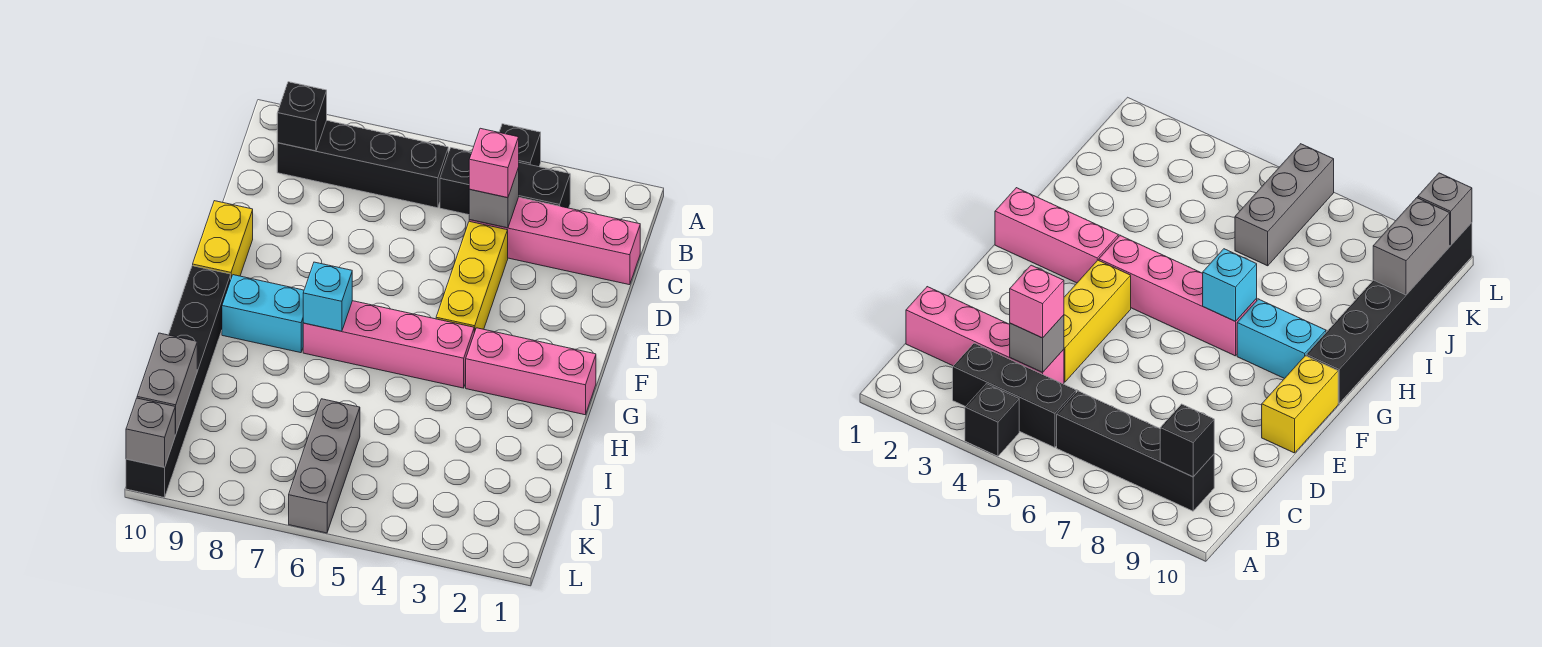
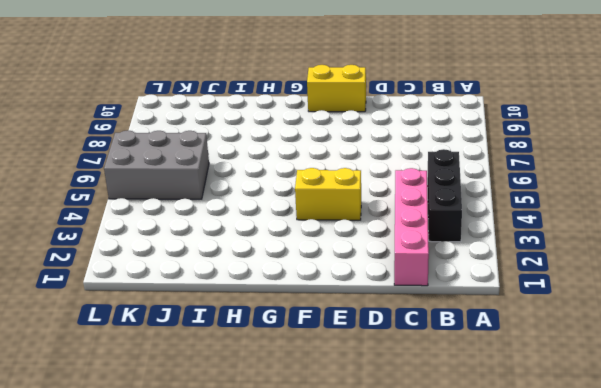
yellow 1x2 brick [295,168,361,220] -> yellow 1x3 brick [436,221,508,333]
grey 2x3 brick [104,130,209,199] -> grey 1x3 brick [289,399,360,533]
none -> black 1x1 brick [499,124,541,167]
none -> black 1x4 brick [277,121,448,208]
none -> pink 1x3 brick [466,328,596,415]

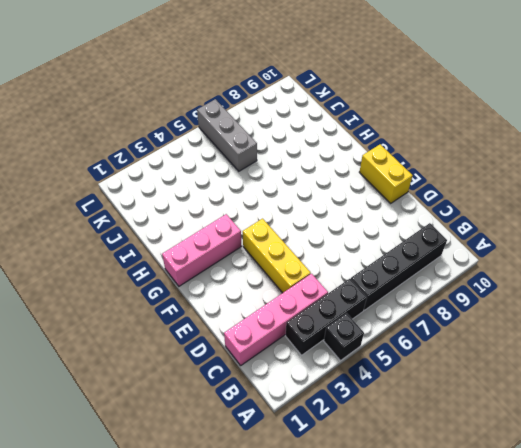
none -> pink 1x4 brick [303,301,474,388]
none -> cyan 1x2 brick [222,275,304,353]
none -> black 1x6 brick [126,266,231,498]

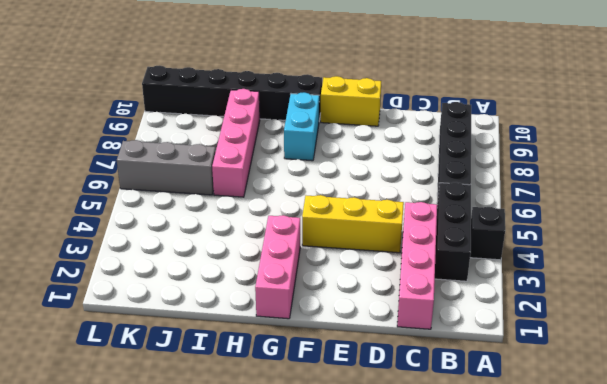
pink 1x4 brick [212,89,260,197] -> pink 1x4 brick moved to [303,301,474,388]
none -> black 1x1 brick [277,82,327,151]
none -> grey 1x1 brick [469,168,519,228]
none -> cyan 1x1 brick [303,262,352,331]

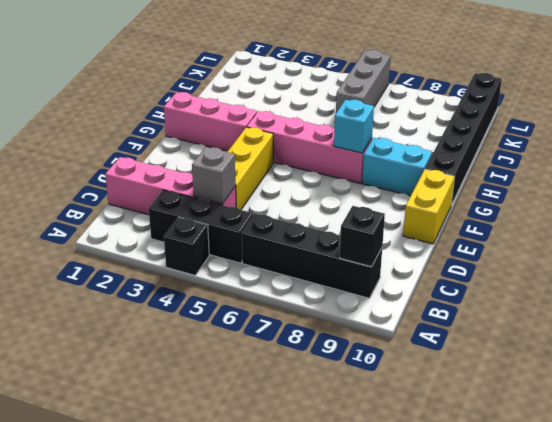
none -> grey 1x2 brick [137,333,197,435]
none -> grey 1x1 brick [126,398,175,467]
none -> pink 1x1 brick [469,128,519,198]

